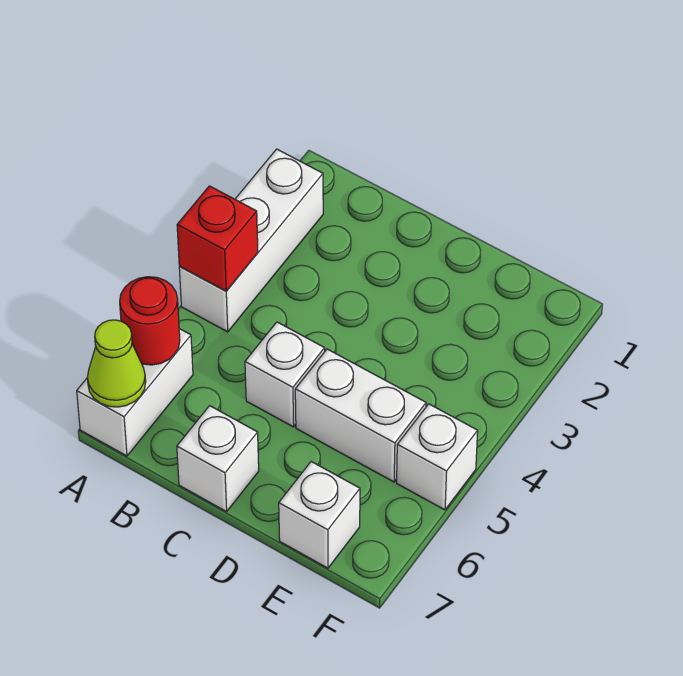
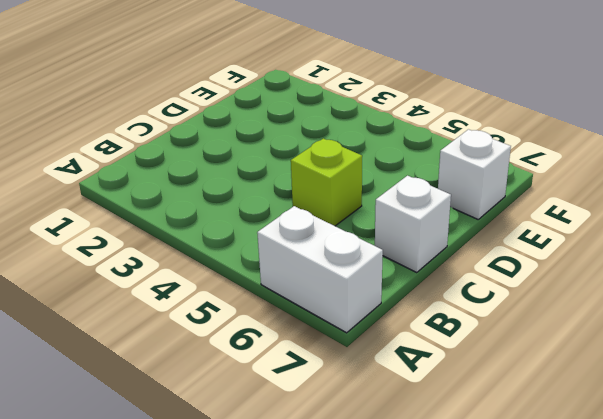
lime 1x1 brick [291,138,362,226] -> white 1x1 brick [245,322,325,427]
none -> white 1x3 brick [179,149,323,332]
none -> white 1x2 brick [295,349,426,482]

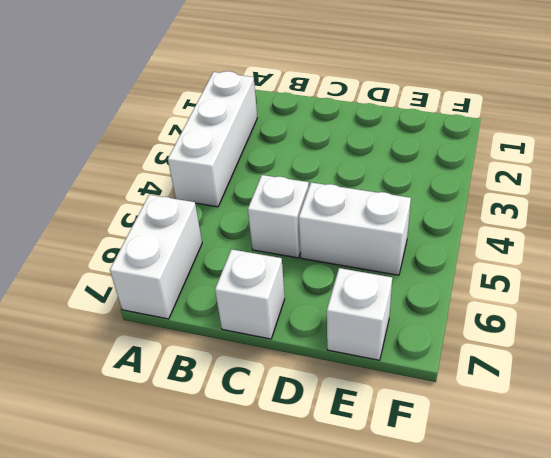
none -> white 1x1 brick [397,404,478,510]
none -> red 1x1 brick [177,186,258,291]

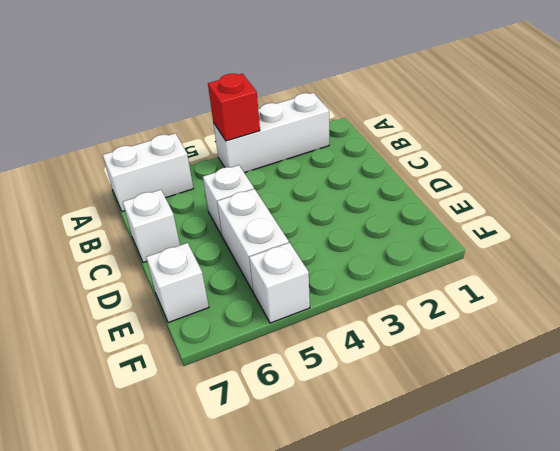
none -> red 1x1 round brick [120,277,180,365]
none -> lime 1x1 cone [87,320,146,407]

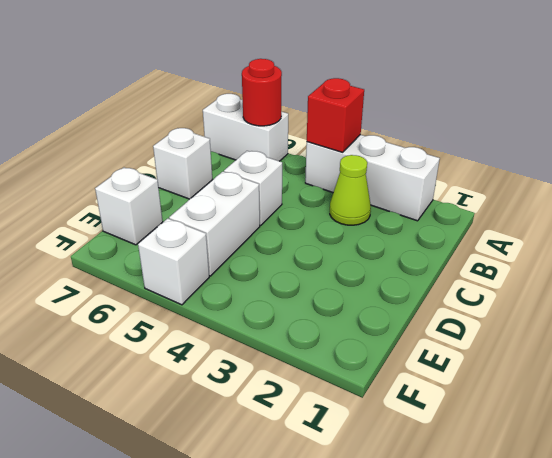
lime 1x1 cone [330,155,371,225] -> lime 1x1 cone moved to [87,320,146,407]

